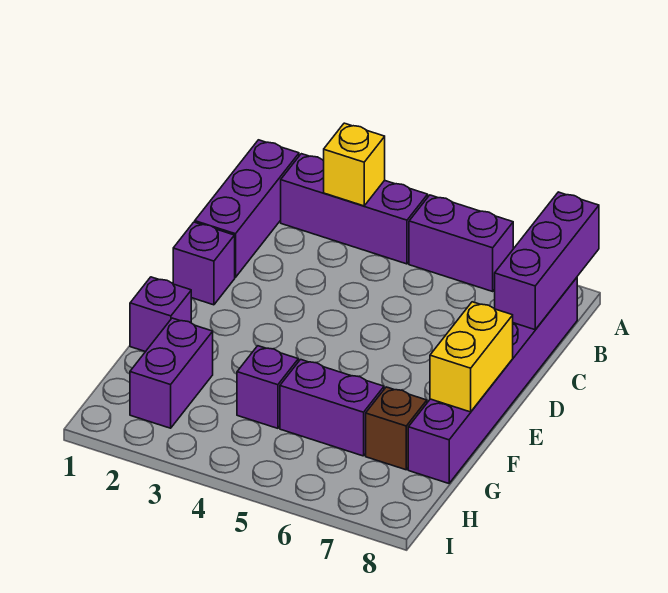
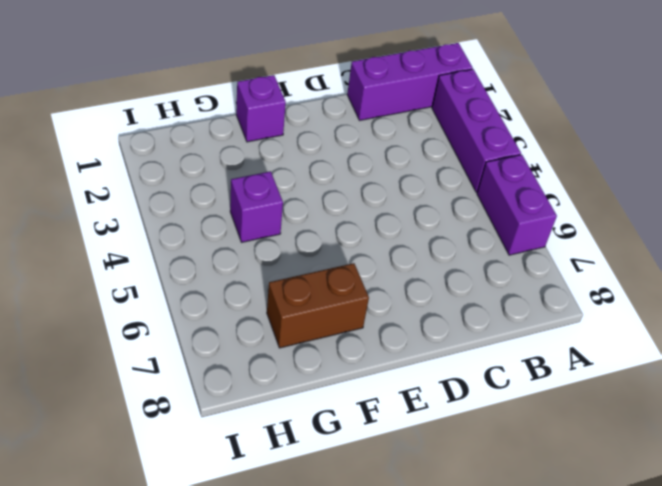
brown 1x2 brick [267,263,369,348] -> brown 1x1 brick [366,387,427,470]
none -> purple 1x6 brick [408,278,577,483]
none -> purple 1x1 brick [173,222,235,305]
none -> purple 1x2 brick [130,318,213,428]

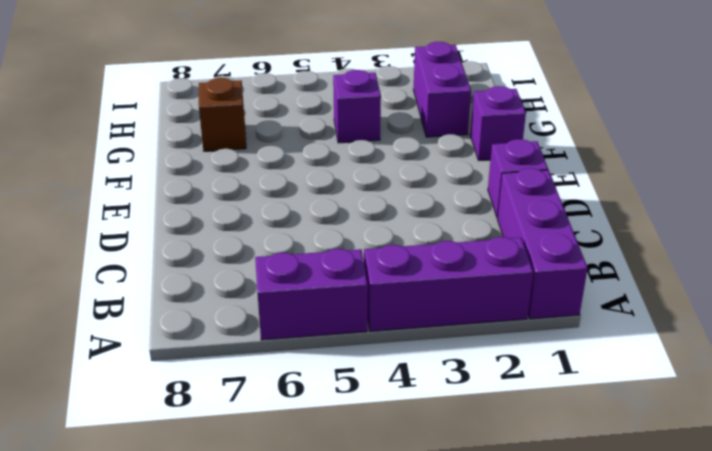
none -> purple 1x6 brick [408,278,577,483]
none -> purple 1x2 brick [280,360,384,456]
none -> yellow 1x1 brick [324,123,385,206]

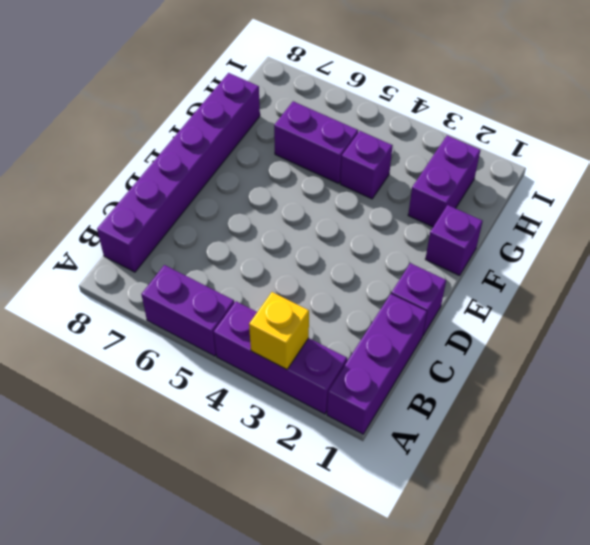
none -> brown 1x1 brick [366,387,427,470]
none -> purple 1x3 brick [495,192,599,330]
none -> yellow 1x2 brick [430,302,513,412]

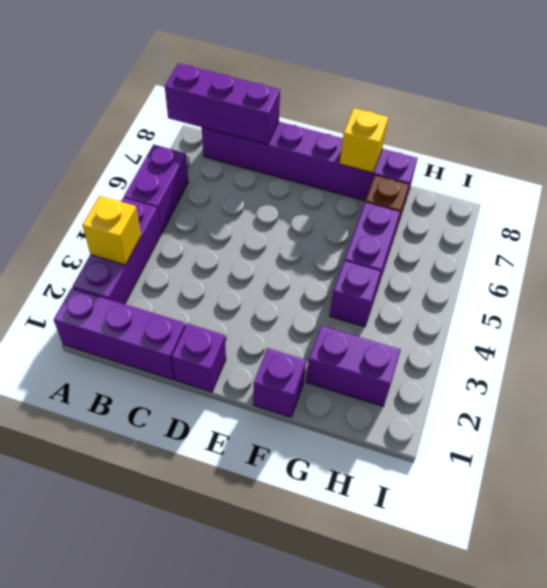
yellow 1x1 brick [340,108,388,173] -> yellow 1x2 brick [430,302,513,412]

